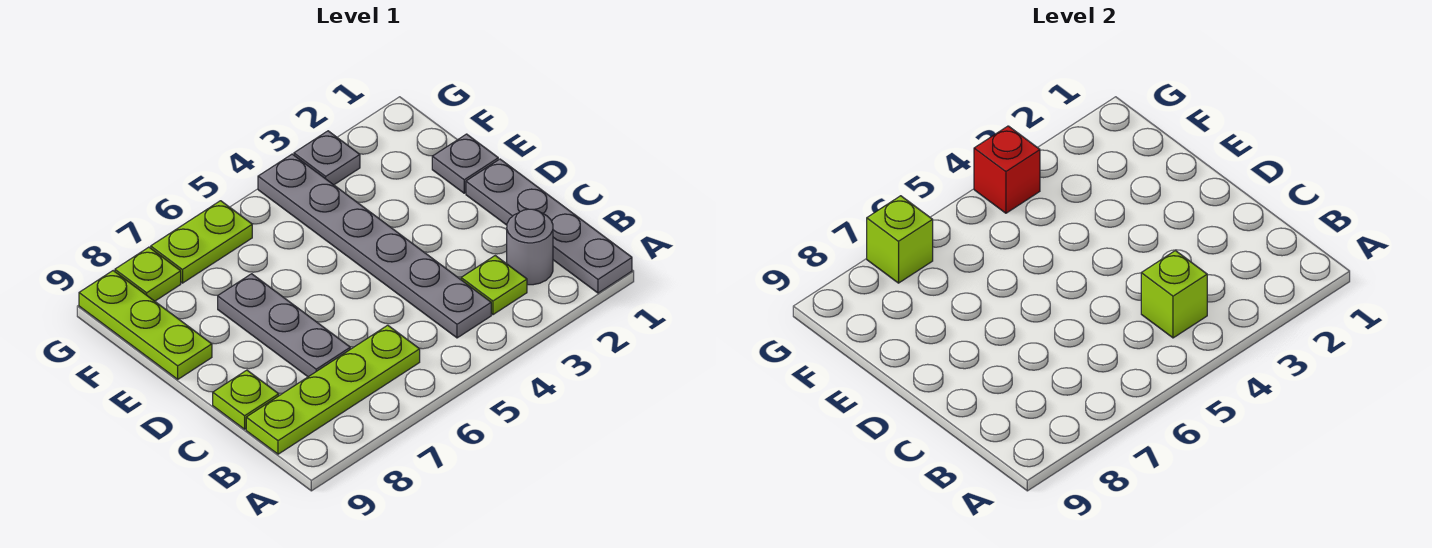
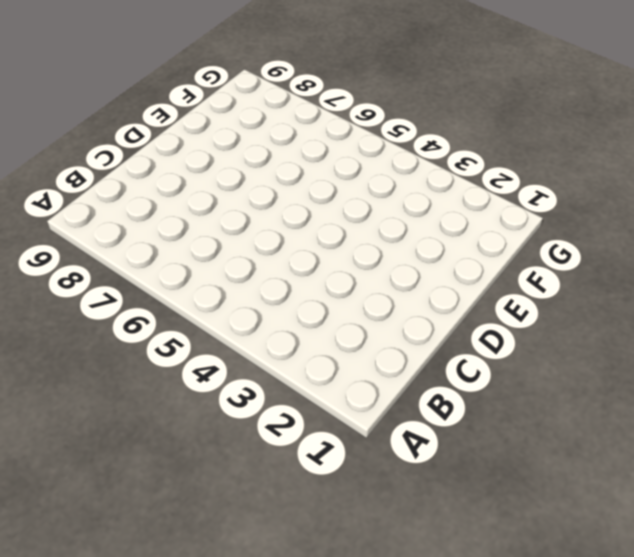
none -> grey 1x4 plate [466,159,632,293]
none -> grey 1x1 round brick [507,209,553,285]
none -> lime 1x1 plate [461,256,527,315]

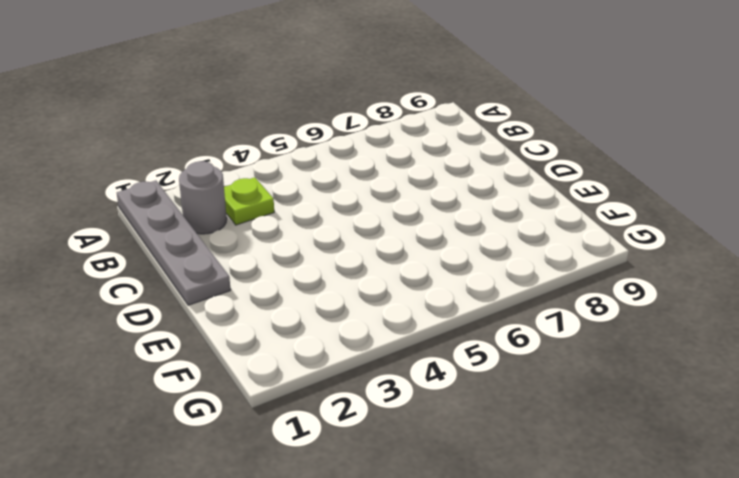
none -> grey 1x6 plate [258,154,491,338]
none -> lime 1x4 plate [246,325,420,454]
none -> grey 1x3 plate [218,274,350,377]

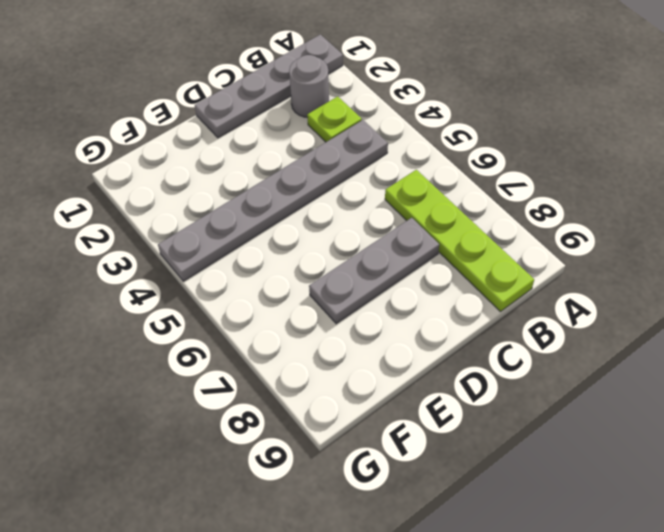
none -> lime 1x1 plate [213,370,279,429]
none -> grey 1x1 plate [432,134,498,193]
none -> lime 1x3 plate [79,271,212,379]

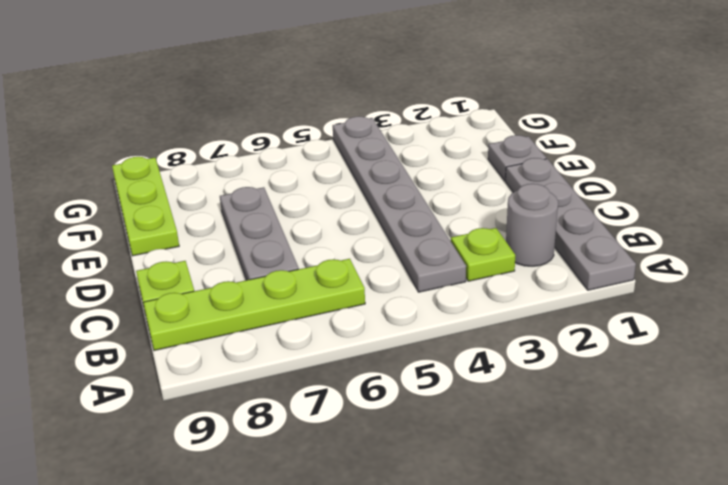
none -> grey 1x1 plate [294,131,360,185]
none -> lime 1x2 plate [151,201,252,283]
none -> lime 1x1 plate [115,247,181,301]

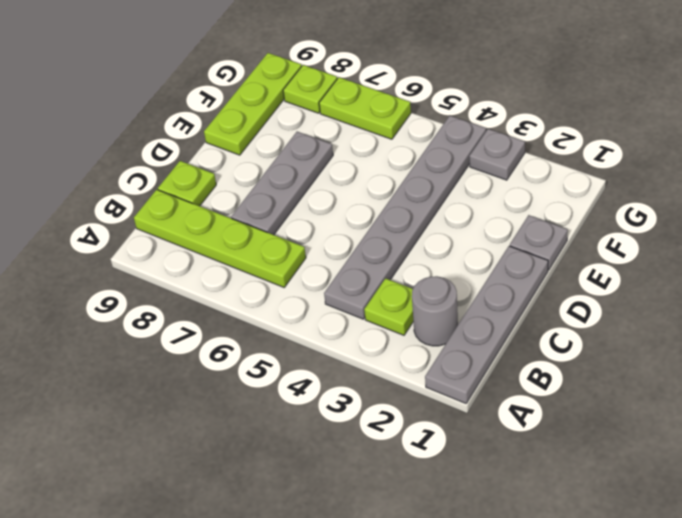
none -> lime 1x1 brick [1141,251,1207,338]
none -> red 1x1 brick [974,126,1040,213]
none -> lime 1x1 brick [867,196,933,283]

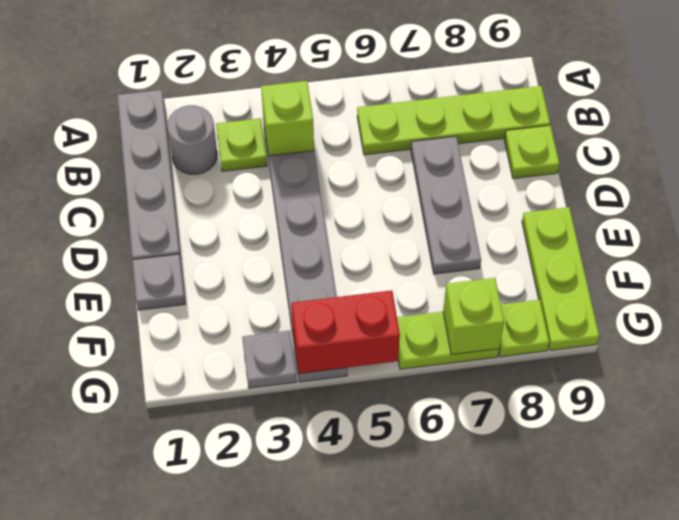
red 1x2 brick [291,290,400,374] -> red 1x1 brick [974,126,1040,213]

